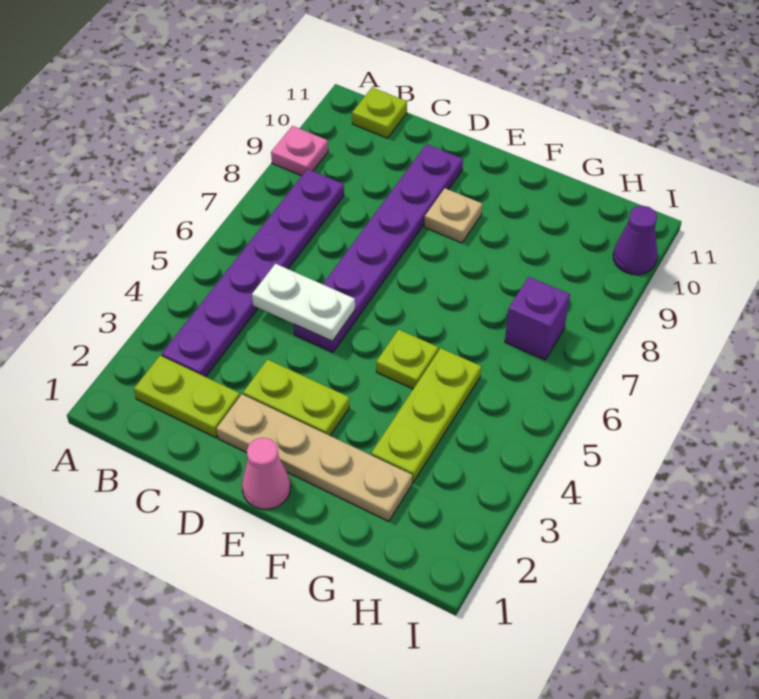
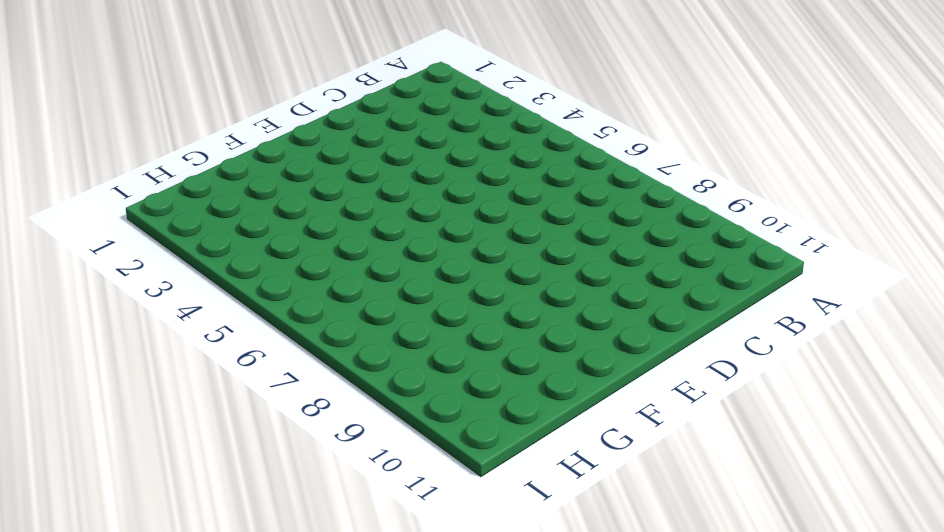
none -> pink 1x1 plate [271,126,328,176]
none -> lime 1x2 plate [134,356,240,438]
none -> purple 1x6 plate [161,169,344,377]

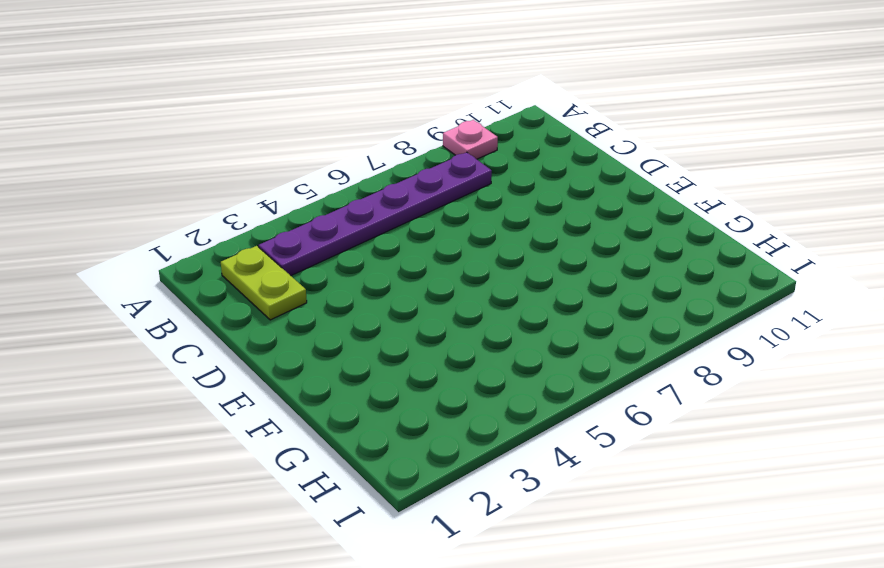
none -> lime 1x1 plate [352,88,407,138]
none -> tan 1x4 plate [217,394,412,521]
none -> lime 1x2 plate [243,360,349,436]

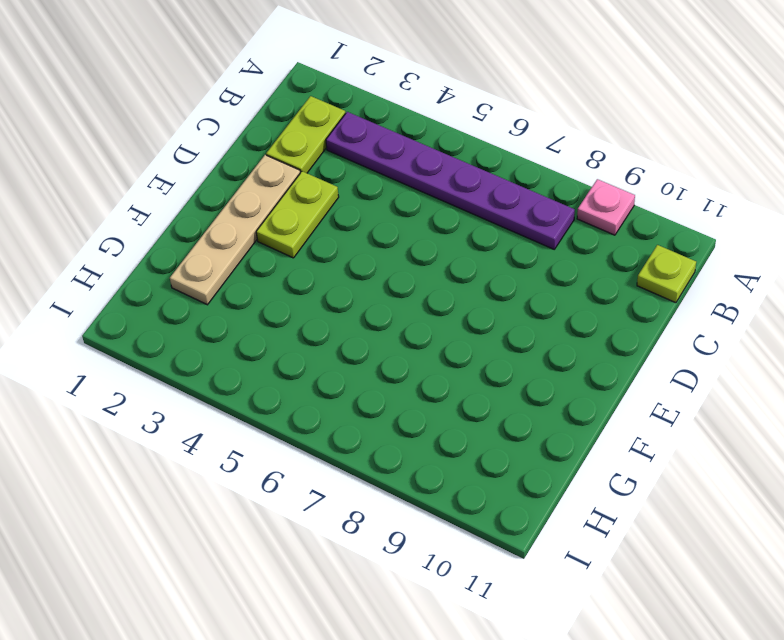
none -> purple 1x6 plate [293,144,463,352]
none -> pink 1x1 cone [242,438,291,509]
none -> tan 1x1 plate [424,188,482,243]

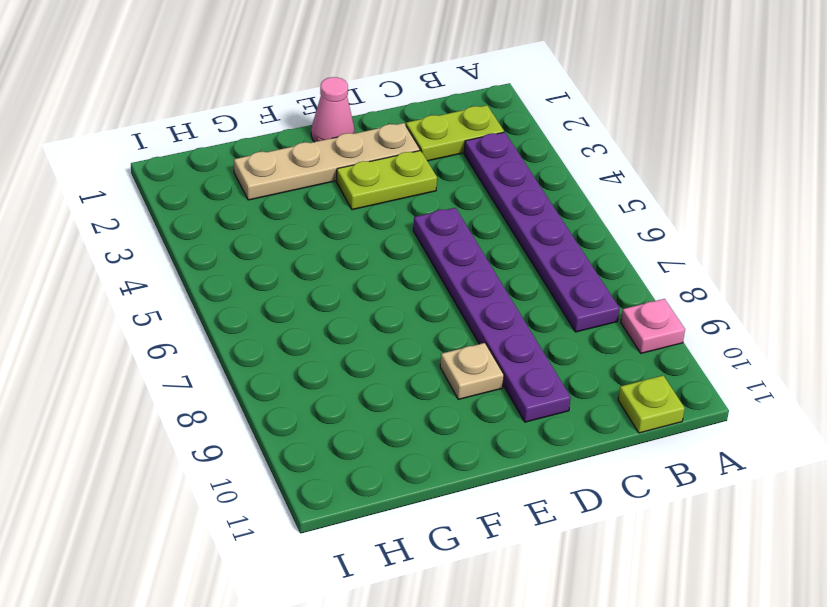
none -> lime 1x1 plate [376,330,438,389]
none -> lime 1x3 plate [371,348,481,483]
none -> purple 1x1 brick [505,277,570,360]

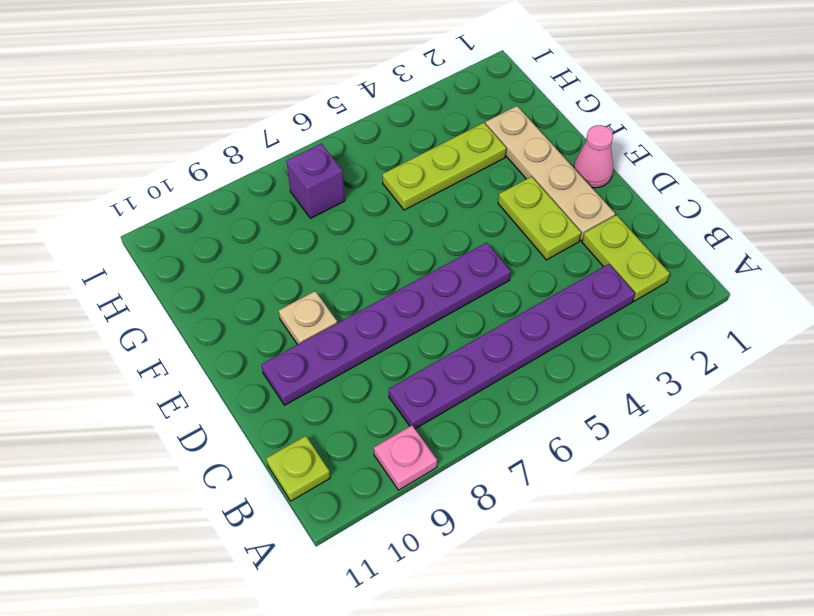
none -> lime 1x1 plate [376,330,438,389]
none -> purple 1x1 cone [613,206,657,275]
none -> white 1x2 plate [252,264,355,341]

